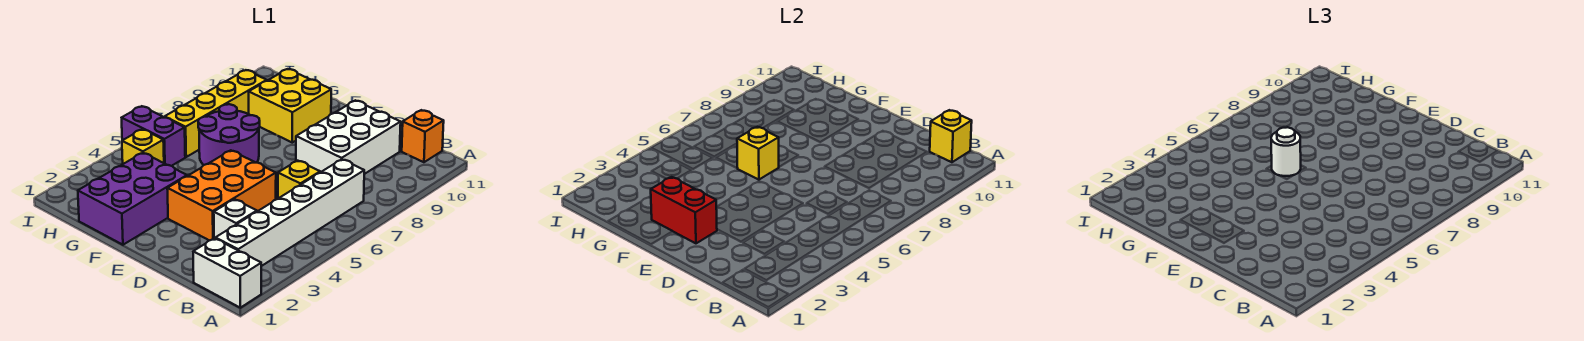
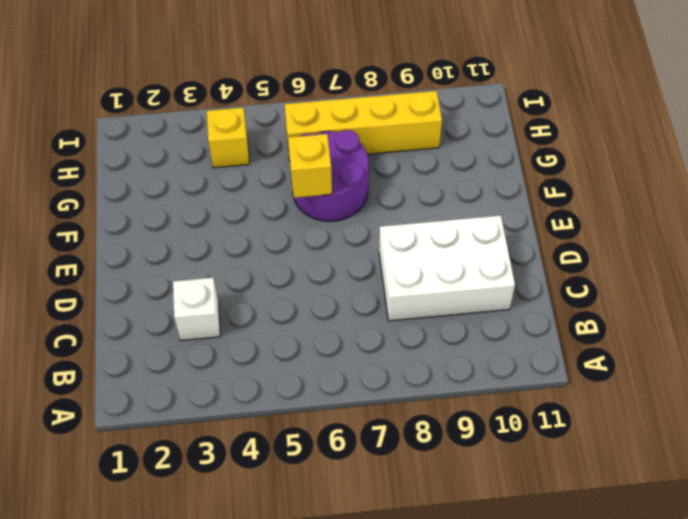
none -> white 1x2 brick [193,238,261,308]
none -> white 1x6 brick [215,159,364,266]
none -> orange 1x1 brick [402,110,444,162]

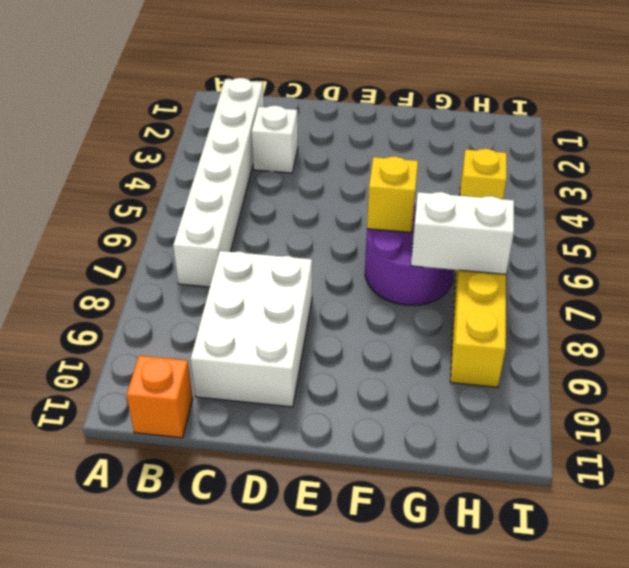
white 1x2 brick [411,192,514,274] -> white 1x2 brick moved to [193,238,261,308]
none -> yellow 1x1 brick [278,161,320,198]
none -> orange 2x3 brick [167,150,276,241]
none -> purple 2x3 brick [78,153,187,245]

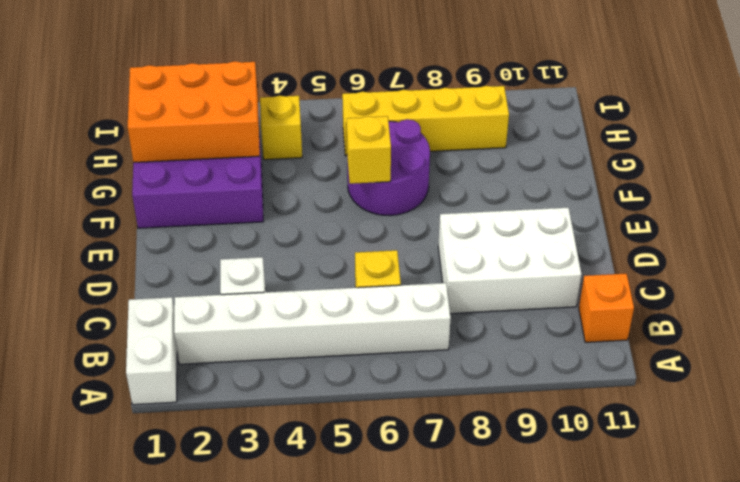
orange 2x3 brick [128,61,260,163] -> orange 2x3 brick moved to [167,150,276,241]
none -> yellow 2x2 brick [249,69,332,142]
none -> purple 1x2 brick [122,106,185,166]
none -> yellow 1x1 brick [930,110,972,162]

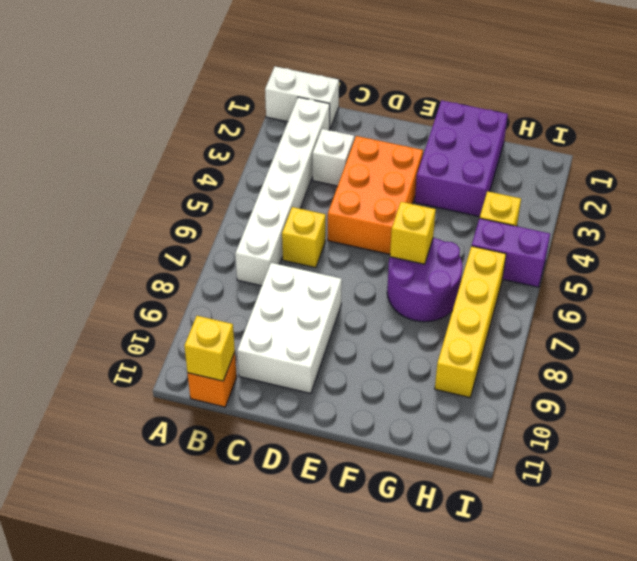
none -> yellow 2x2 brick [249,69,332,142]
none -> red 1x2 brick [651,177,717,243]
none -> white 1x1 round brick [1271,127,1301,176]

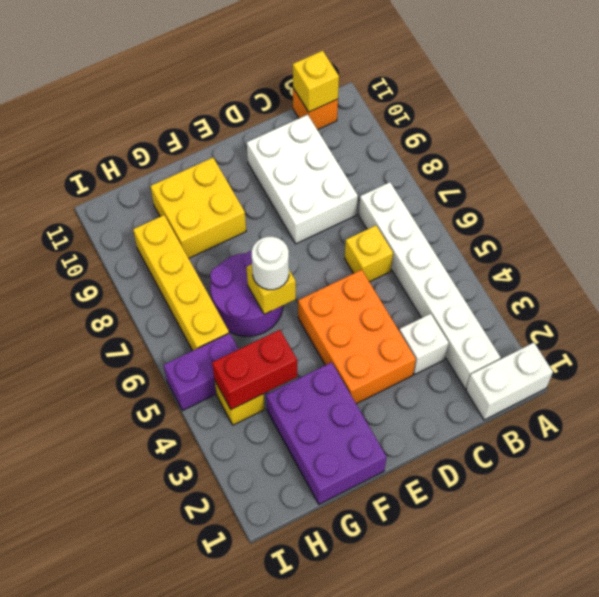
red 1x2 brick [212,330,297,409] -> red 1x2 brick moved to [651,177,717,243]

